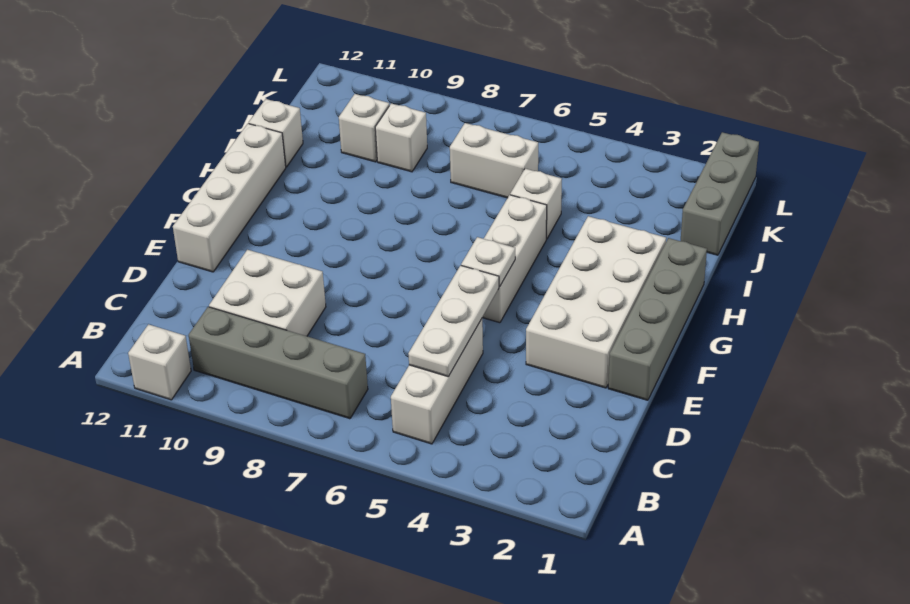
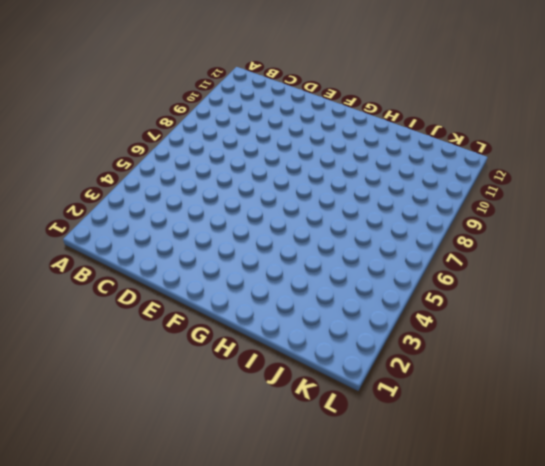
none -> white 1x1 brick [128,324,191,400]
none -> white 1x3 brick [391,319,483,444]
none -> grey 1x4 brick [189,307,368,419]

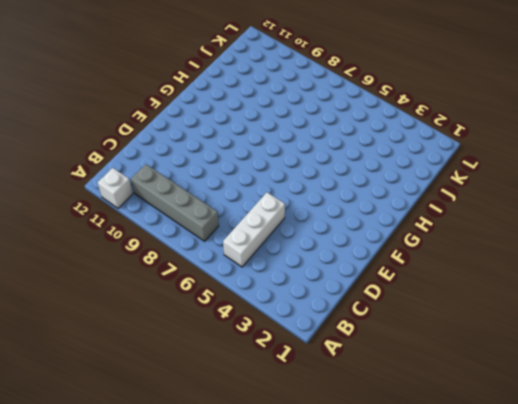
none -> white 2x2 brick [209,250,326,336]
none -> grey 1x4 brick [608,238,707,400]
none -> white 2x4 brick [526,216,666,388]

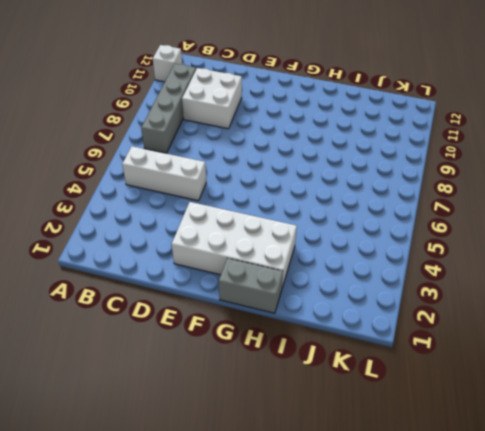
grey 1x2 brick [219,258,283,313] -> grey 1x4 brick [608,238,707,400]
none -> white 1x4 brick [173,124,286,272]
none -> white 1x3 brick [482,195,547,323]
none -> white 1x1 brick [510,169,562,239]

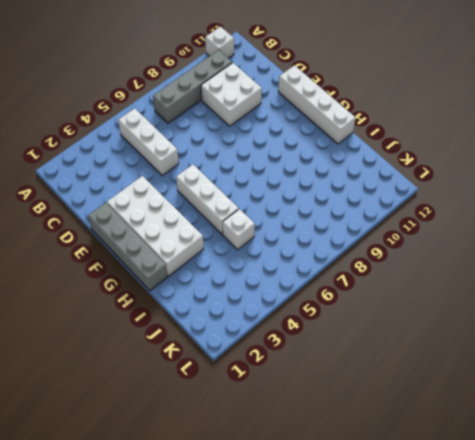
none -> white 1x1 brick [249,99,303,167]
none -> grey 1x3 brick [681,132,759,255]
none -> white 1x2 brick [450,123,538,198]

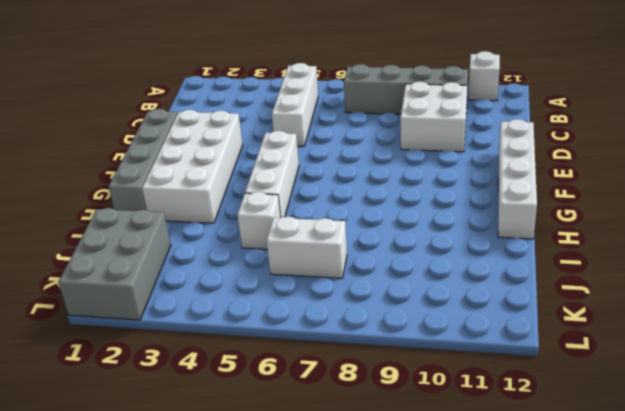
grey 2x3 brick [58,208,171,320] -> grey 1x3 brick [681,132,759,255]
none -> white 1x1 brick [249,99,303,167]
none -> white 1x1 brick [375,103,427,172]
none -> white 1x1 brick [339,94,389,162]

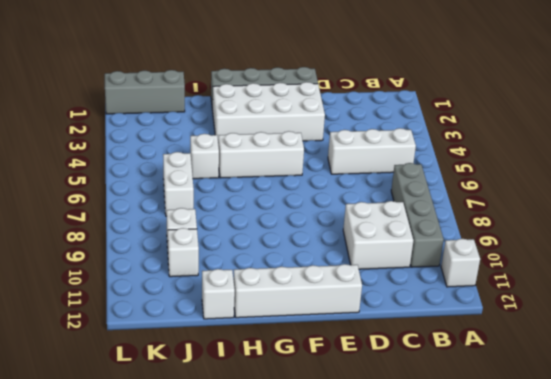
none -> white 1x3 plate [408,265,499,377]
none -> white 1x1 plate [461,237,515,287]

